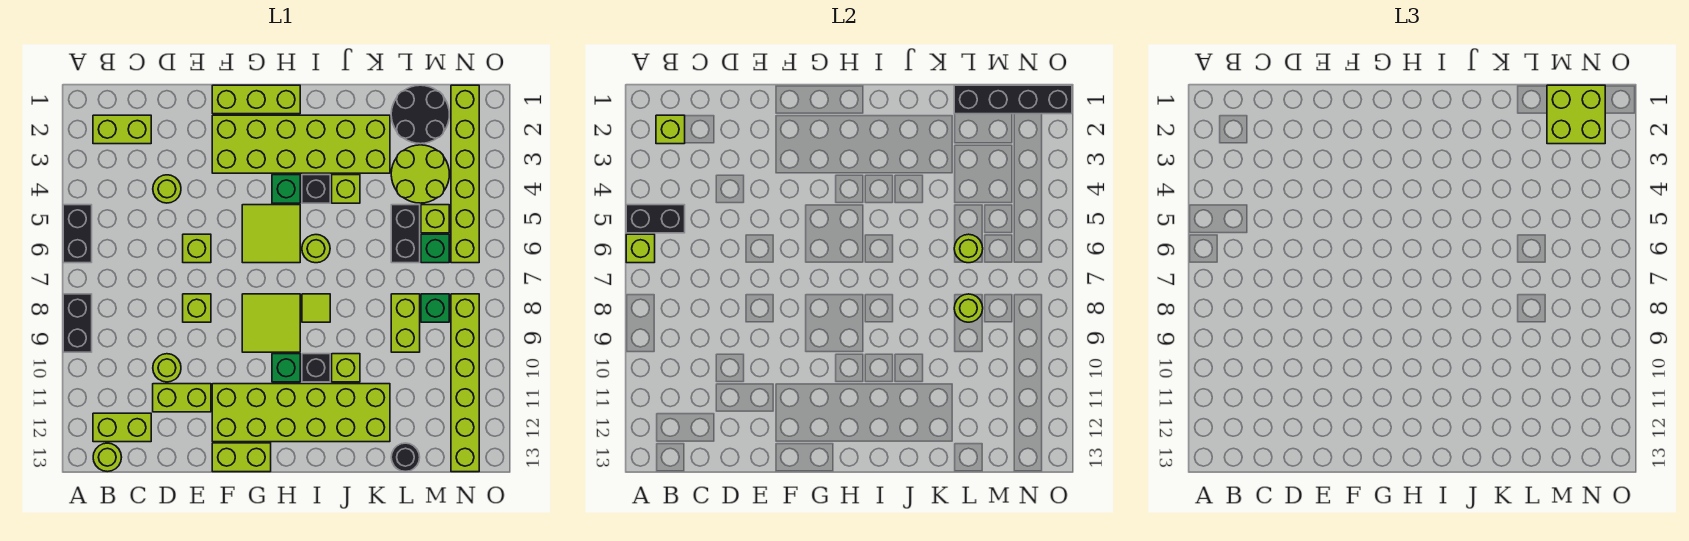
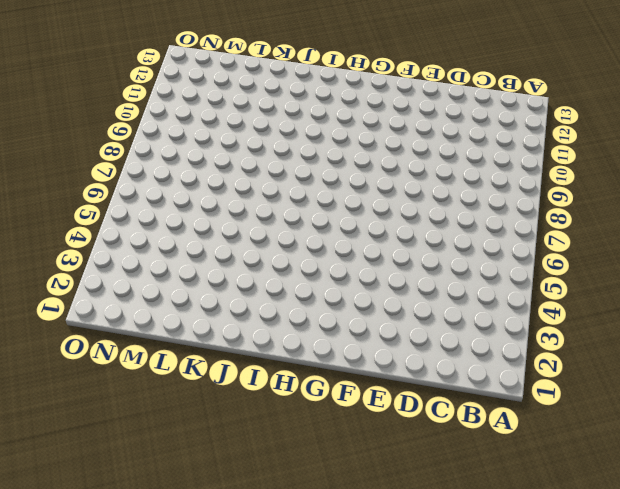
none -> black 1x2 brick [63,205,92,263]
none -> black 1x2 brick [63,294,92,352]
none -> lime 1x2 brick [93,115,151,144]
none -> lime 1x2 brick [93,413,151,442]

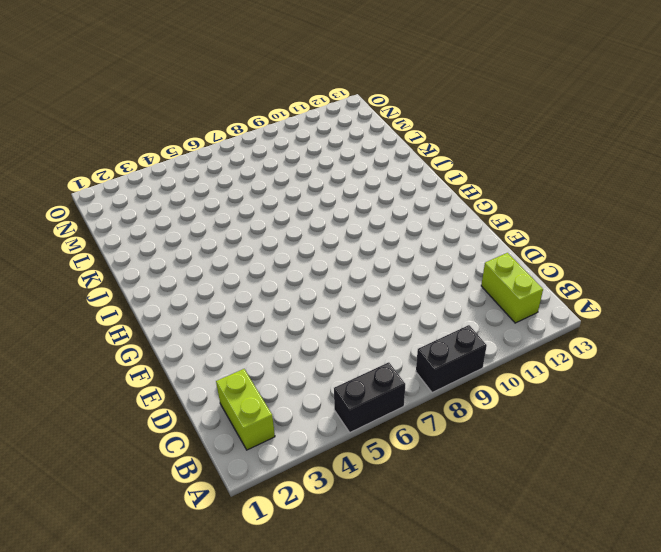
none -> lime 1x1 round brick [93,443,122,472]
none -> lime 1x1 round brick [153,175,181,203]
none -> lime 1x1 round brick [153,354,181,382]
none -> lime 1x2 brick [153,384,211,412]

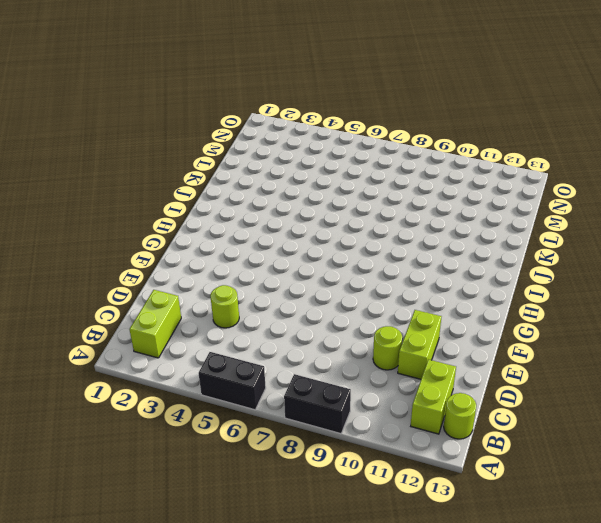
none -> lime 1x1 brick [183,234,211,263]
none -> lime 1x1 brick [183,294,211,322]
none -> lime 1x3 brick [212,85,300,114]
none -> lime 2x6 brick [212,115,390,173]

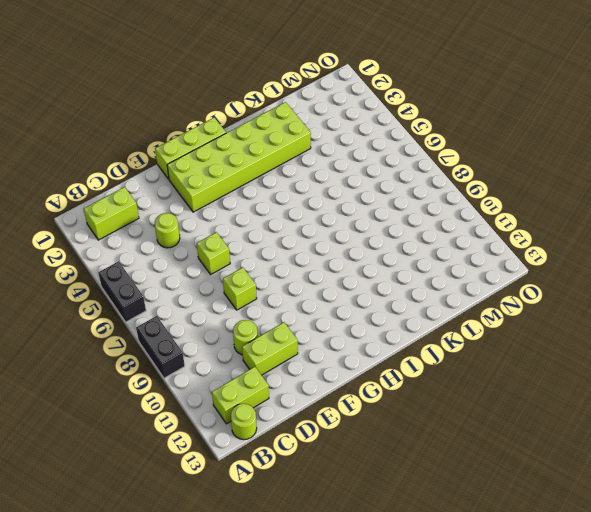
none -> lime 2x6 brick [212,384,390,442]
none -> lime 1x2 brick [212,443,271,472]
none -> lime 2x2 tile [242,205,300,263]
none -> lime 2x2 tile [242,294,300,352]

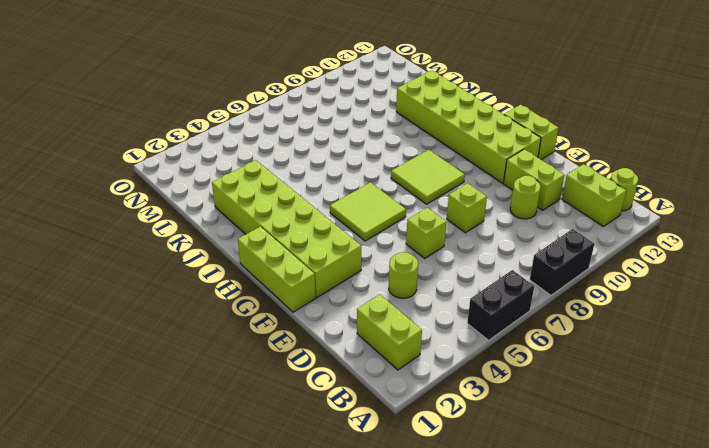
none -> green 1x1 brick [272,175,300,203]
none -> green 1x1 brick [272,354,300,382]
none -> black 1x1 brick [302,175,330,203]
none -> lime 1x1 round brick [302,235,330,263]

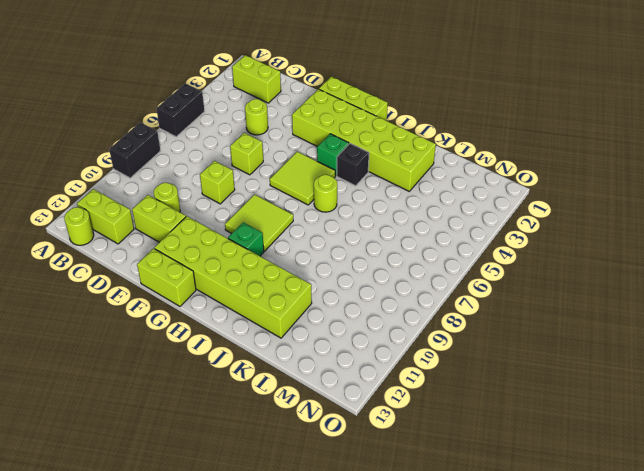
none -> lime 1x1 tile [302,294,330,322]
none -> black 1x1 brick [302,354,330,382]
none -> lime 1x1 brick [332,175,360,203]
none -> lime 1x1 brick [332,354,360,382]

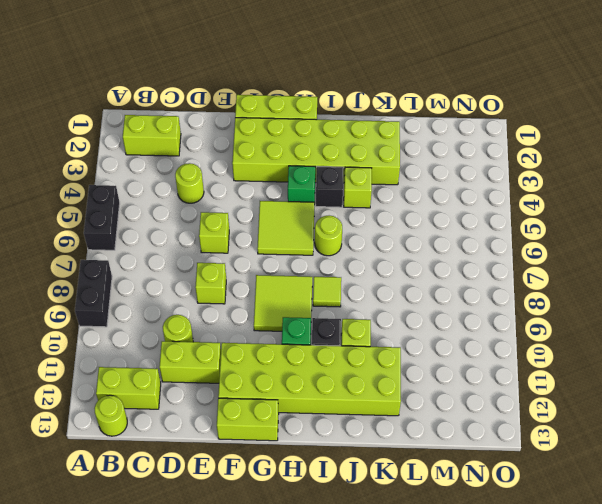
none -> black 2x2 round brick [391,85,449,144]
none -> lime 2x2 round brick [391,145,449,203]
none -> black 1x2 brick [391,205,420,263]
none -> lime 1x2 brick [391,294,420,352]

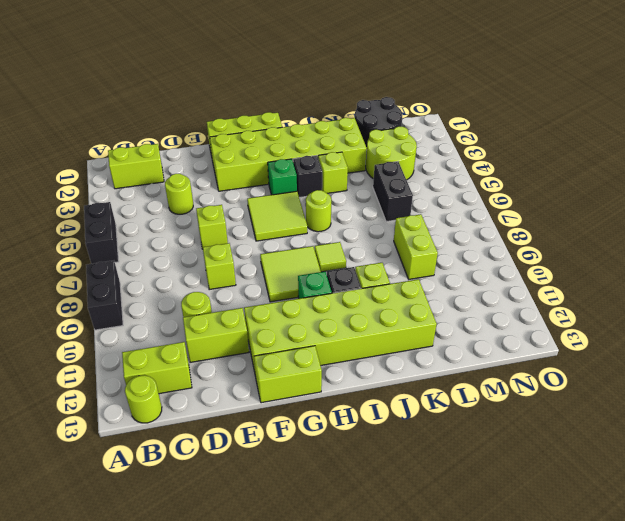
none -> black 1x1 round brick [391,443,420,471]
none -> lime 1x1 brick [421,205,449,233]
none -> green 1x1 brick [421,234,449,263]
none -> green 1x1 brick [421,294,449,322]

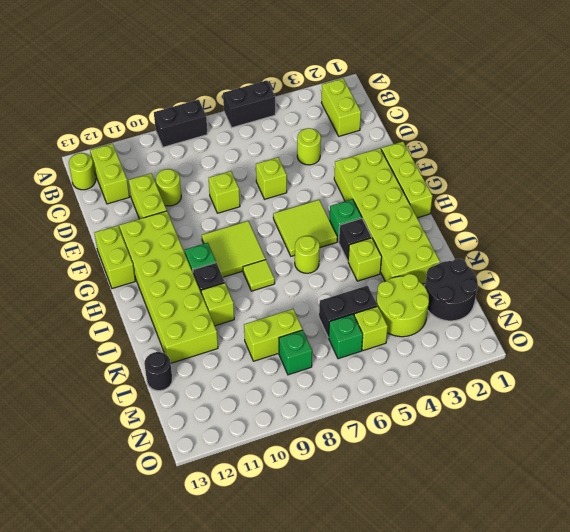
none -> lime 1x6 brick [451,85,479,263]
none -> lime 1x6 brick [451,294,479,472]
none -> black 1x2 brick [626,205,685,233]
none -> lime 1x1 brick [626,234,655,263]

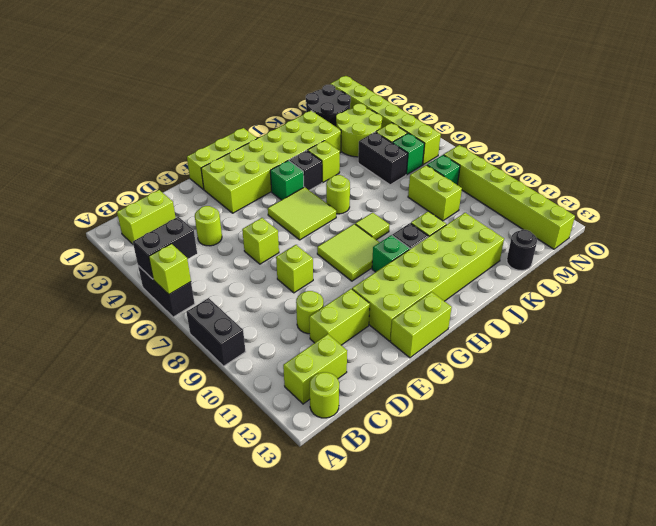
none -> lime 1x1 brick [656,115,685,144]
none -> black 1x4 brick [954,85,1072,114]
none -> lime 1x1 round brick [954,234,983,263]
none -> lime 1x1 round brick [954,294,983,322]

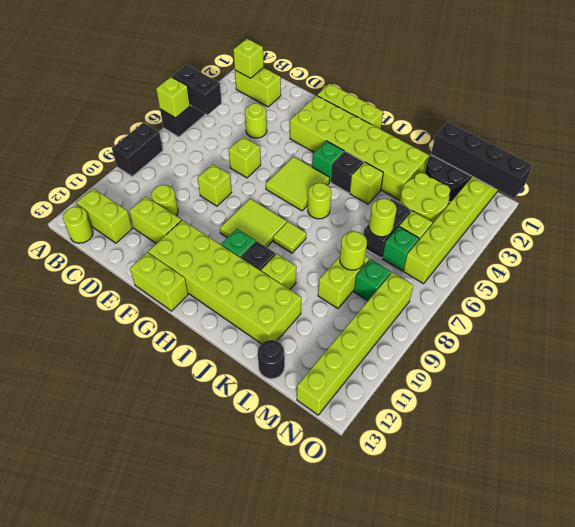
none -> lime 2x2 brick [1547,85,1605,144]

